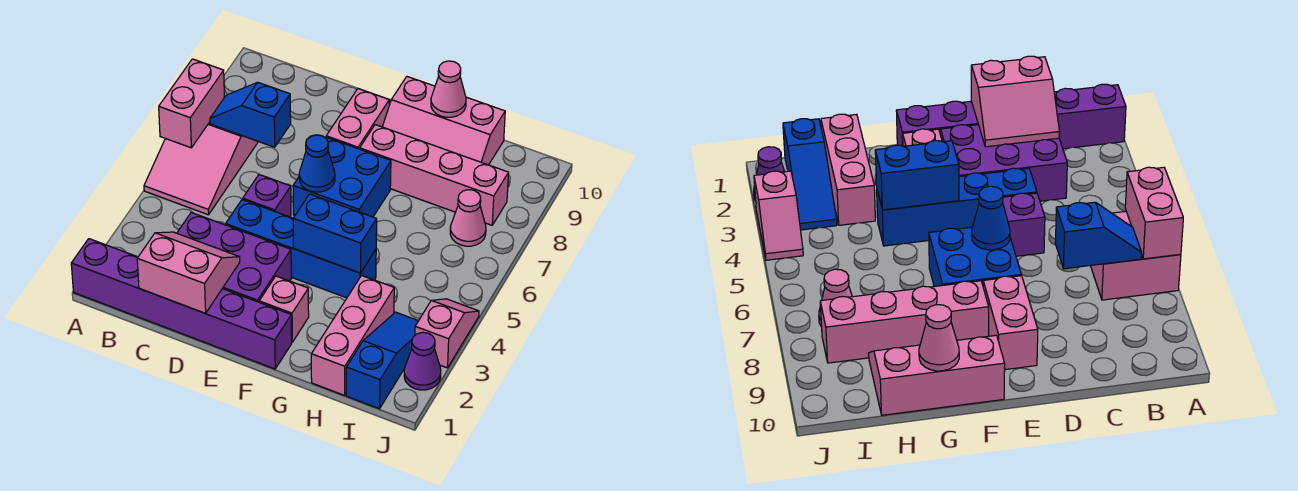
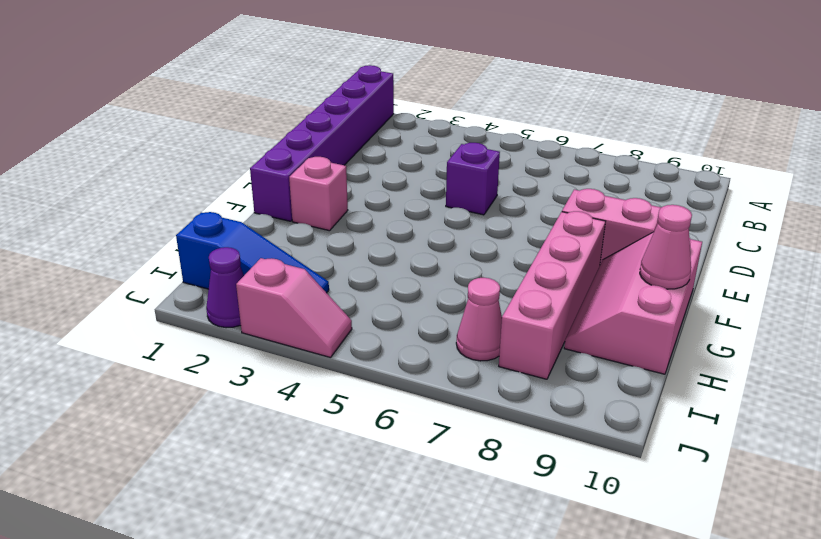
none -> pink 2x3 slope [144,122,258,215]
none -> purple 2x3 brick [177,213,291,302]
none -> blue 1x4 brick [226,200,376,298]

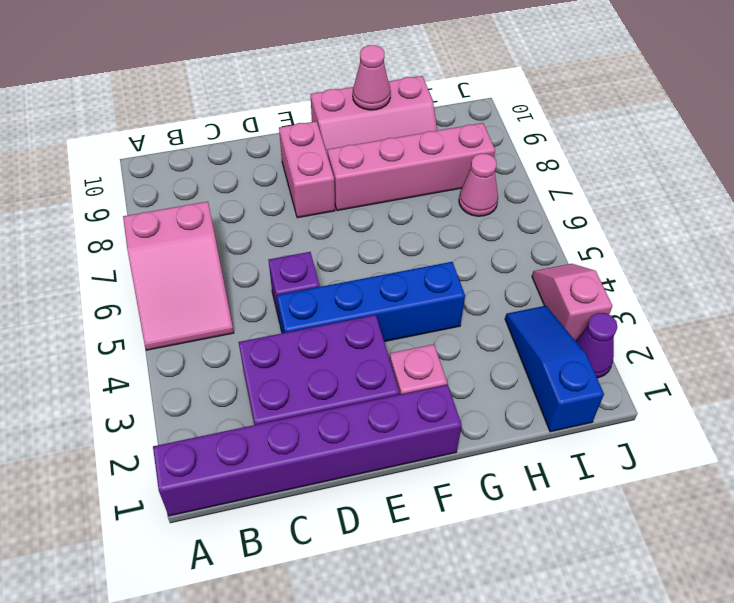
none -> blue 2x2 brick [293,137,391,217]
none -> pink 1x3 brick [311,276,394,395]
none -> pink 1x2 brick [159,59,224,148]

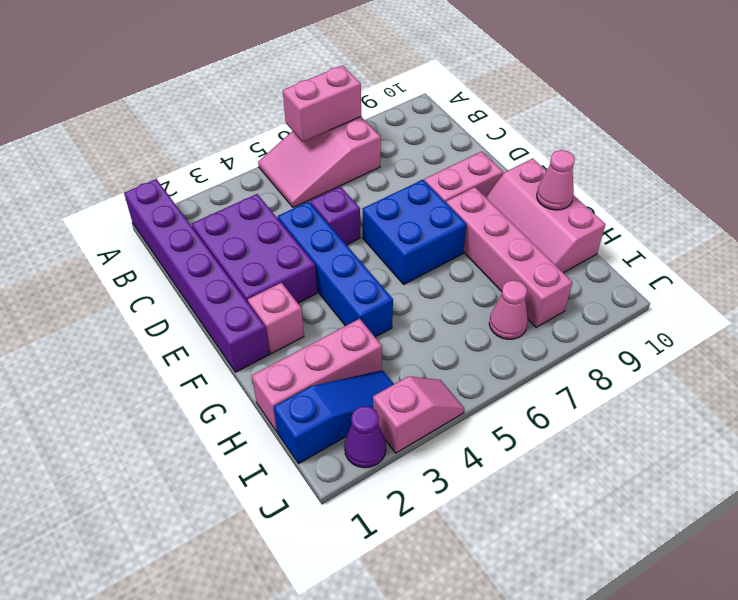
none -> blue 1x2 slope [210,82,291,147]
none -> pink 2x2 slope [137,232,240,313]
none -> blue 1x1 cone [299,135,335,192]

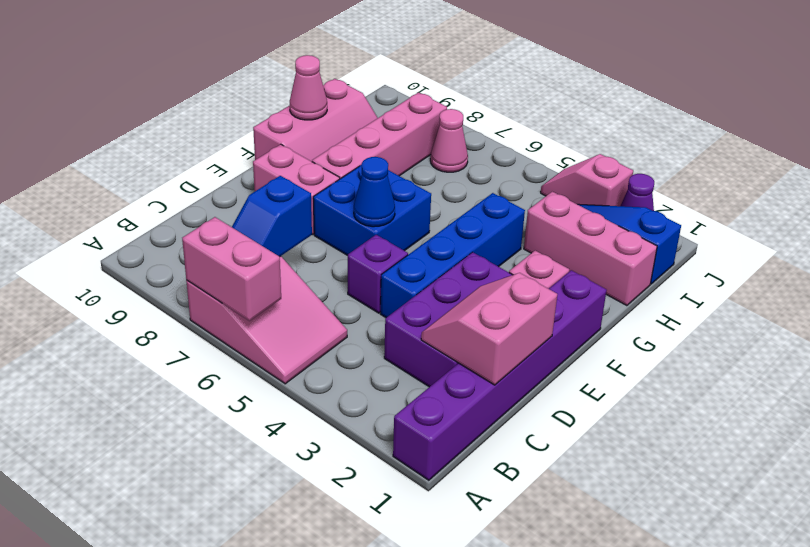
none -> blue 1x2 brick [293,194,377,273]

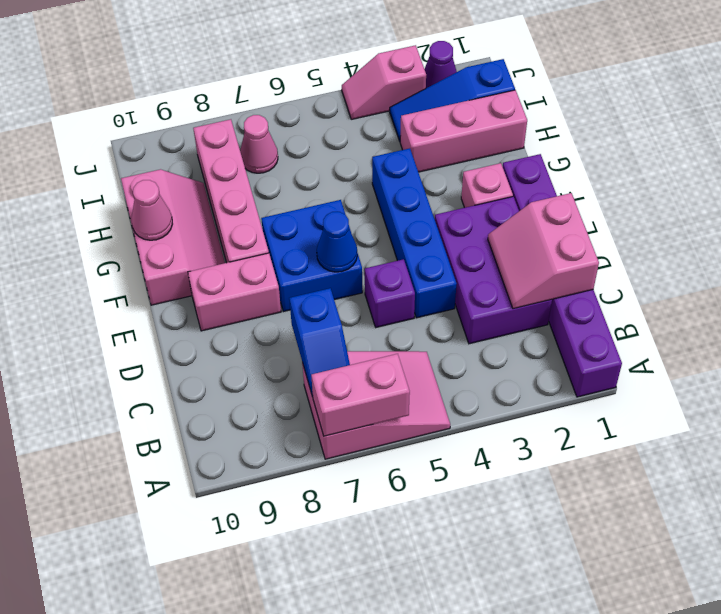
none -> blue 1x2 brick [293,194,377,273]

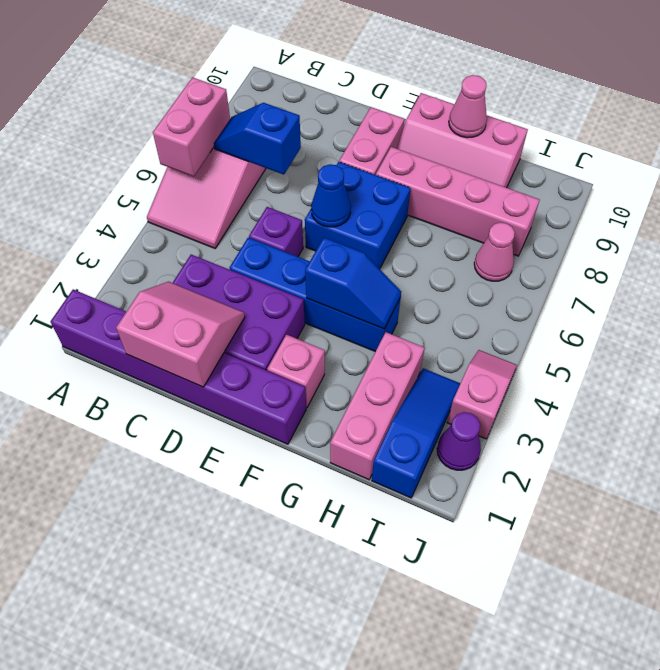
blue 1x2 slope [305,238,401,329] -> blue 1x2 brick [293,194,377,273]

